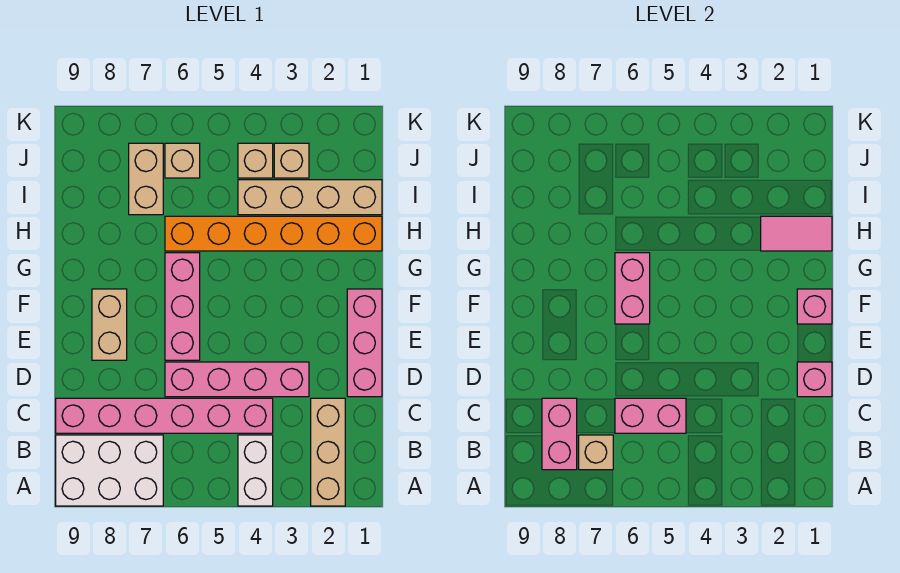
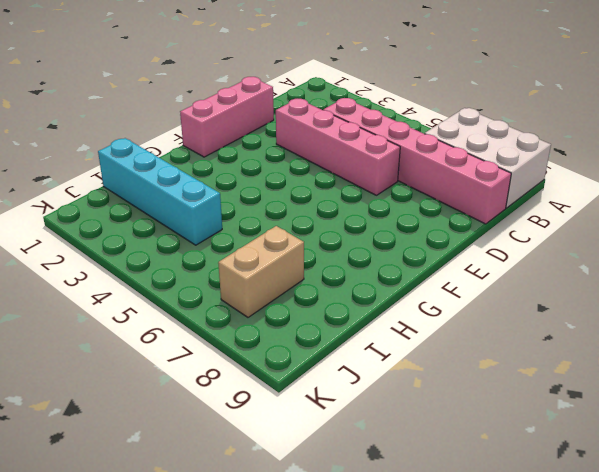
cyan 1x4 brick [98,138,222,245] -> tan 1x4 brick [238,180,382,215]
none -> tan 1x3 brick [311,398,345,506]
none -> white 1x2 brick [238,435,273,506]
none -> pink 1x3 brick [165,253,200,360]

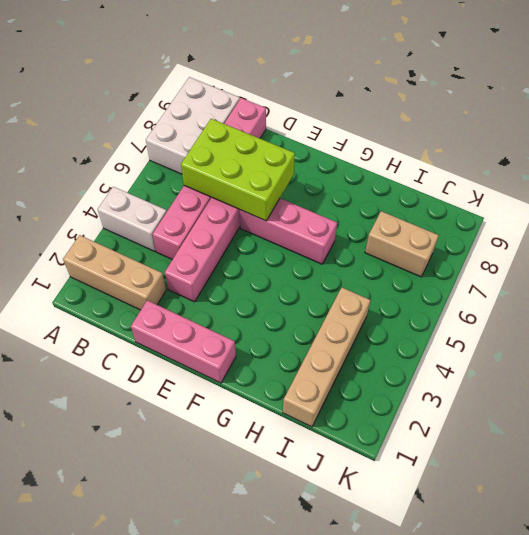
lime 2x3 brick [181,119,295,221] -> pink 1x2 brick [615,398,686,433]
none -> tan 1x2 brick [92,289,127,360]
none -> orange 1x6 brick [165,216,382,251]
none -> tan 1x1 brick [274,143,309,178]

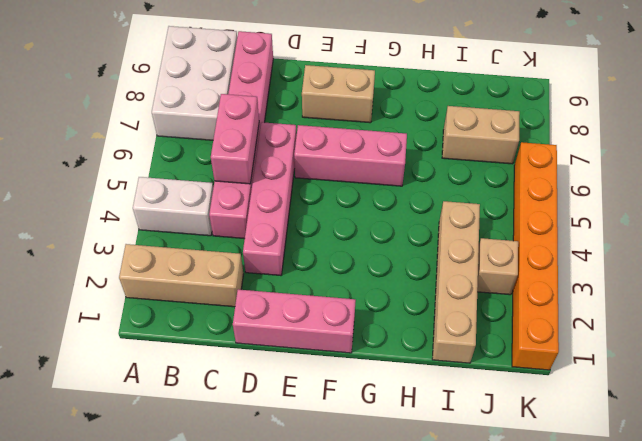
orange 1x6 brick [512,142,559,370] -> orange 1x6 brick moved to [165,216,382,251]
none -> tan 1x1 brick [238,143,273,178]
none -> tan 1x1 brick [165,143,200,178]
none -> tan 1x1 brick [579,435,613,470]

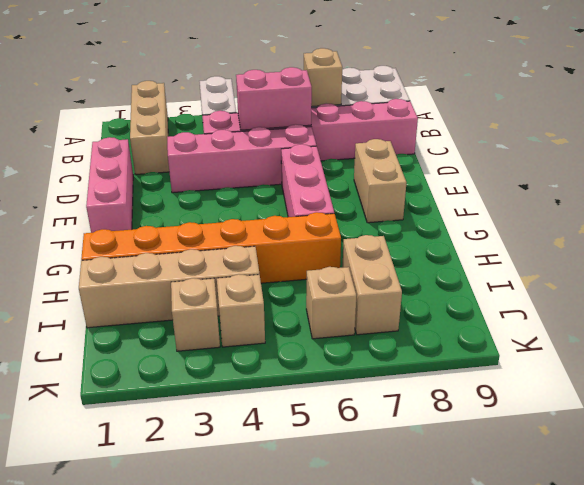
none -> pink 1x2 brick [542,398,577,470]
none -> pink 1x1 brick [797,362,832,397]
none -> pink 1x1 brick [797,289,832,324]

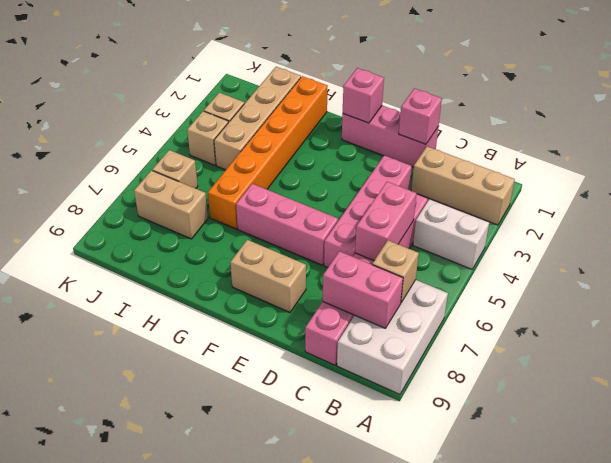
none -> pink 1x2 brick [615,253,650,324]
none -> pink 1x2 tile [761,216,832,251]

